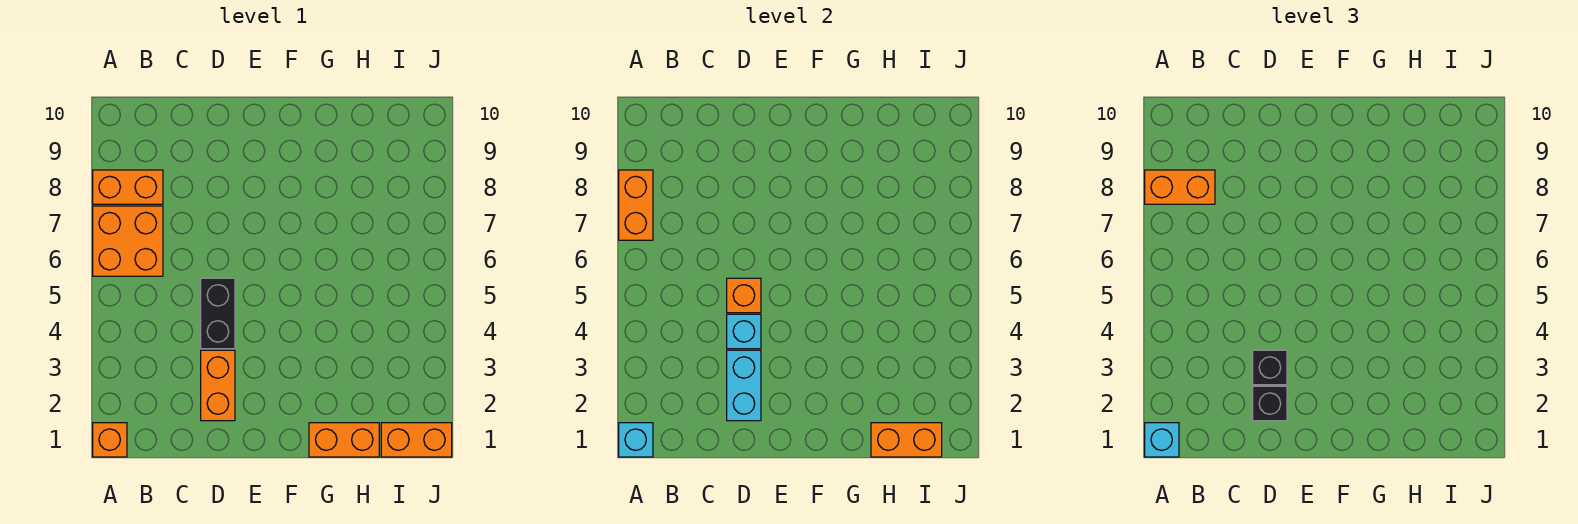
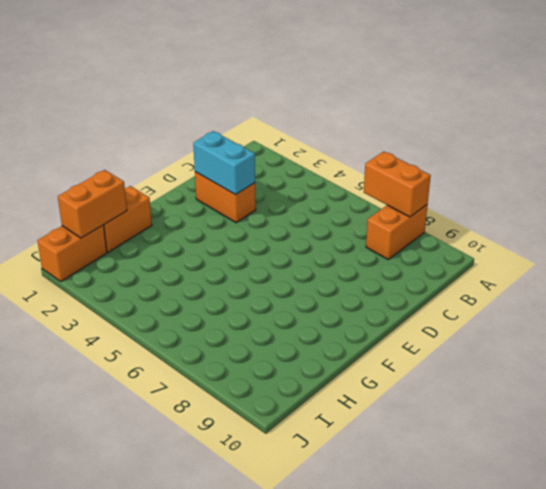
none -> orange 1x1 brick [93,423,127,457]
none -> orange 2x2 brick [93,206,163,276]
none -> black 1x2 brick [201,278,235,349]

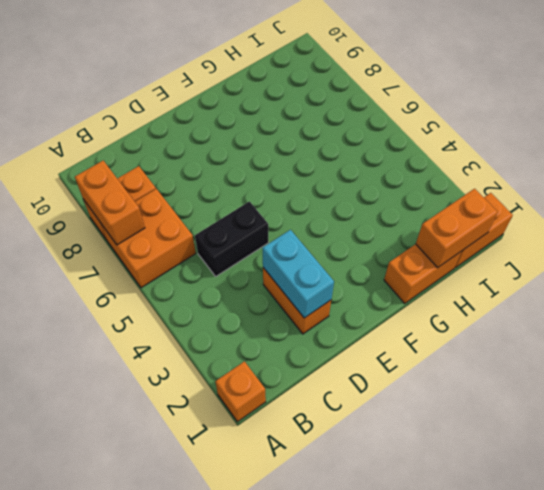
black 1x2 brick [195,202,269,276] -> black 1x2 brick turned to [201,278,235,349]
none -> cyan 1x1 brick [619,423,653,457]
none -> cyan 1x1 brick [727,314,761,349]
none -> orange 1x1 brick [727,278,761,313]

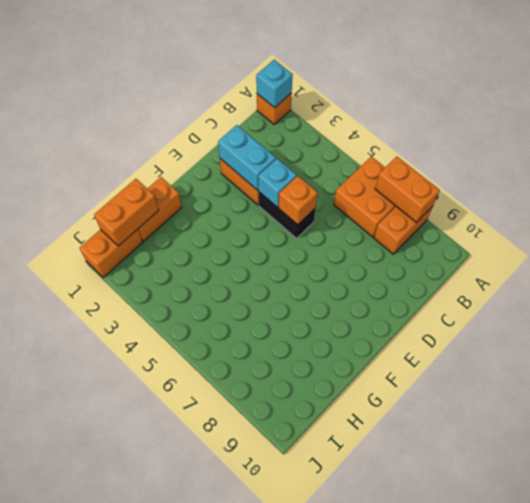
none -> cyan 1x1 brick [1145,423,1179,457]
none -> orange 1x2 brick [1145,170,1215,204]
none -> black 1x1 brick [1253,386,1287,421]

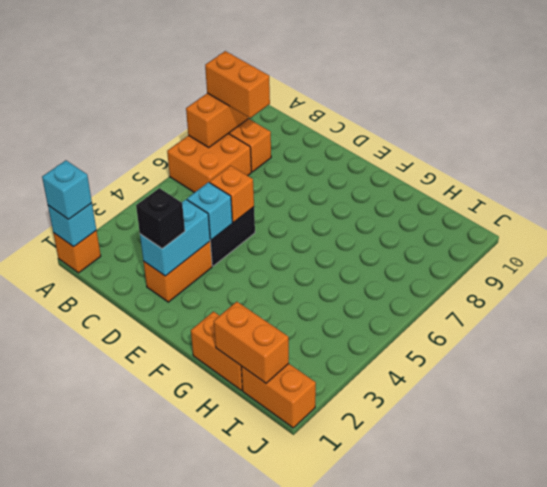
none -> black 1x1 brick [1253,350,1287,385]

